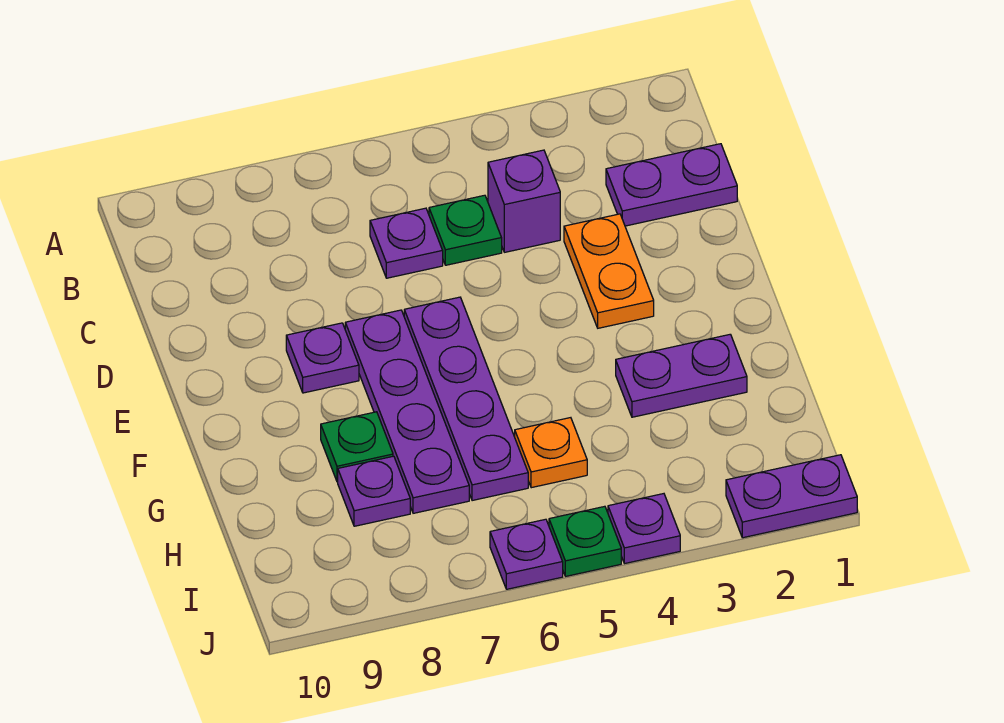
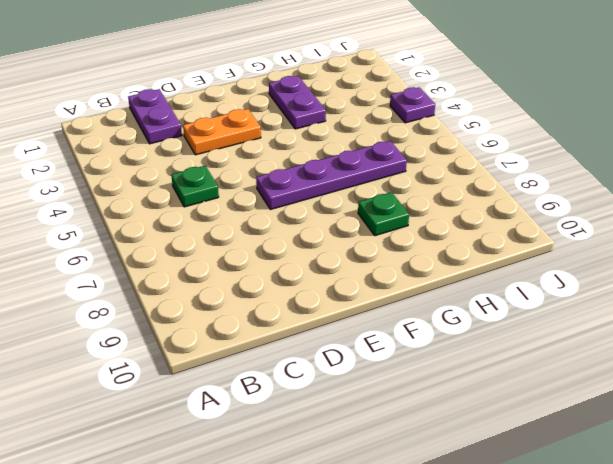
none -> purple 1x1 brick [488,150,560,252]
none -> purple 1x1 plate [370,208,443,278]
none -> purple 1x4 plate [345,310,469,513]

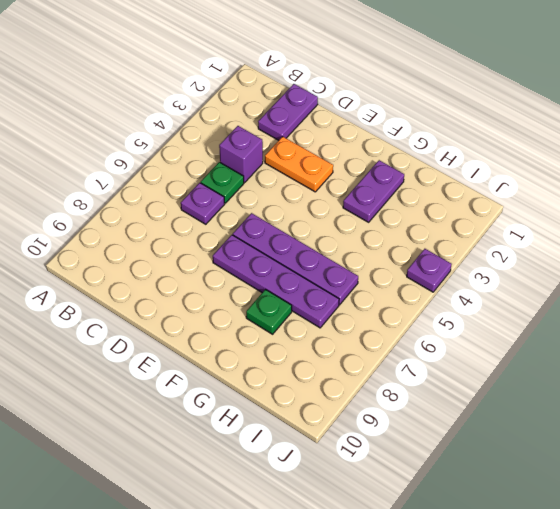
none -> purple 1x1 plate [286,323,359,393]
none -> orange 1x1 plate [515,418,587,488]
none -> purple 1x1 plate [338,456,410,526]

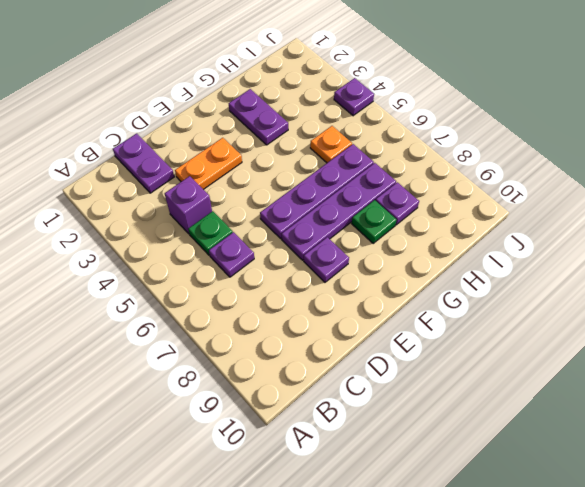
none -> purple 1x2 plate [726,455,857,538]
none -> green 1x1 plate [549,506,621,576]
none -> purple 1x1 plate [490,519,563,589]

